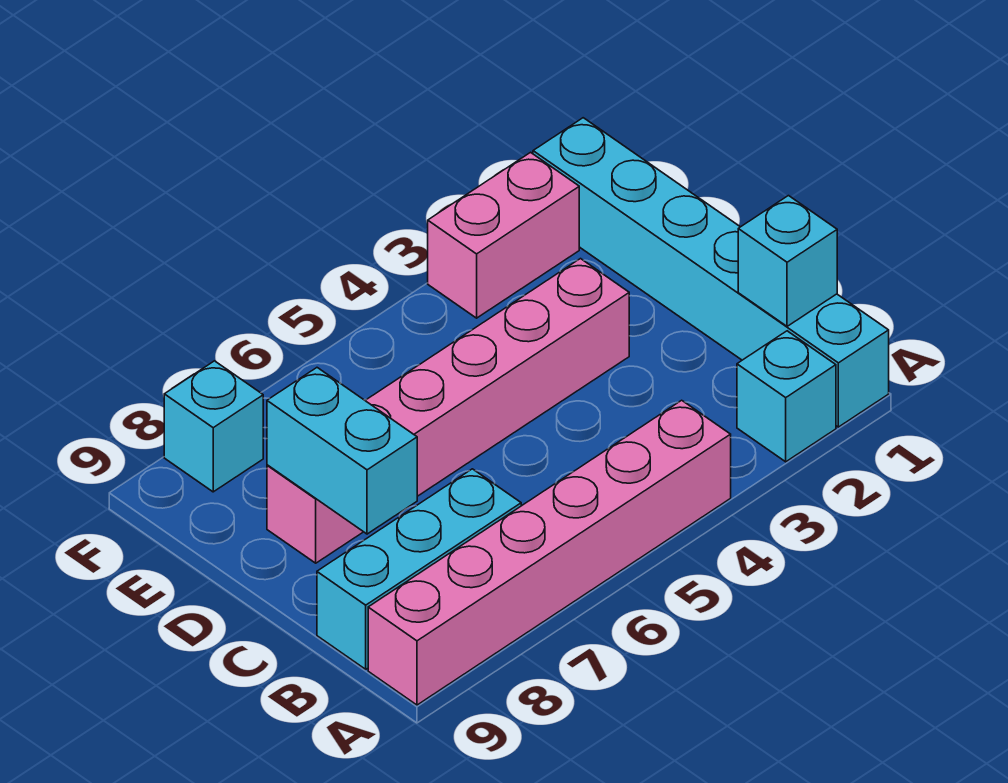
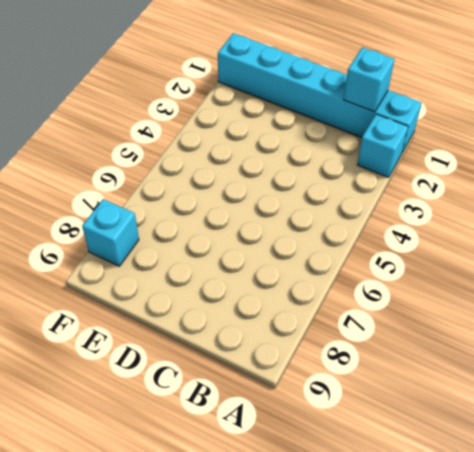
none -> pink 1x6 brick [368,400,731,705]
none -> cyan 1x3 brick [317,469,521,669]

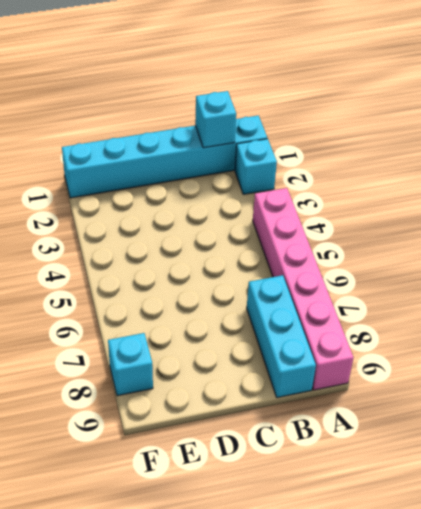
none -> pink 1x6 brick [267,259,629,563]
none -> pink 1x2 brick [428,152,579,318]

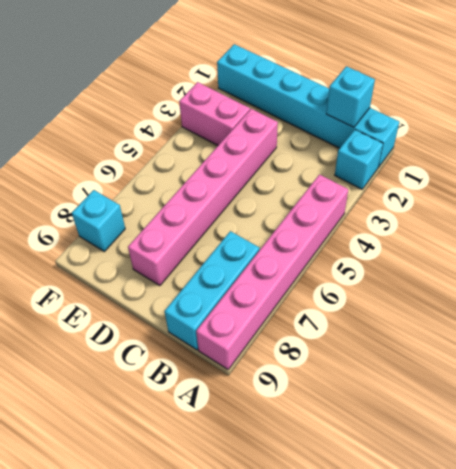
pink 1x2 brick [179,82,250,145] -> pink 1x2 brick turned to [428,152,579,318]
none -> cyan 1x2 brick [267,368,417,534]

